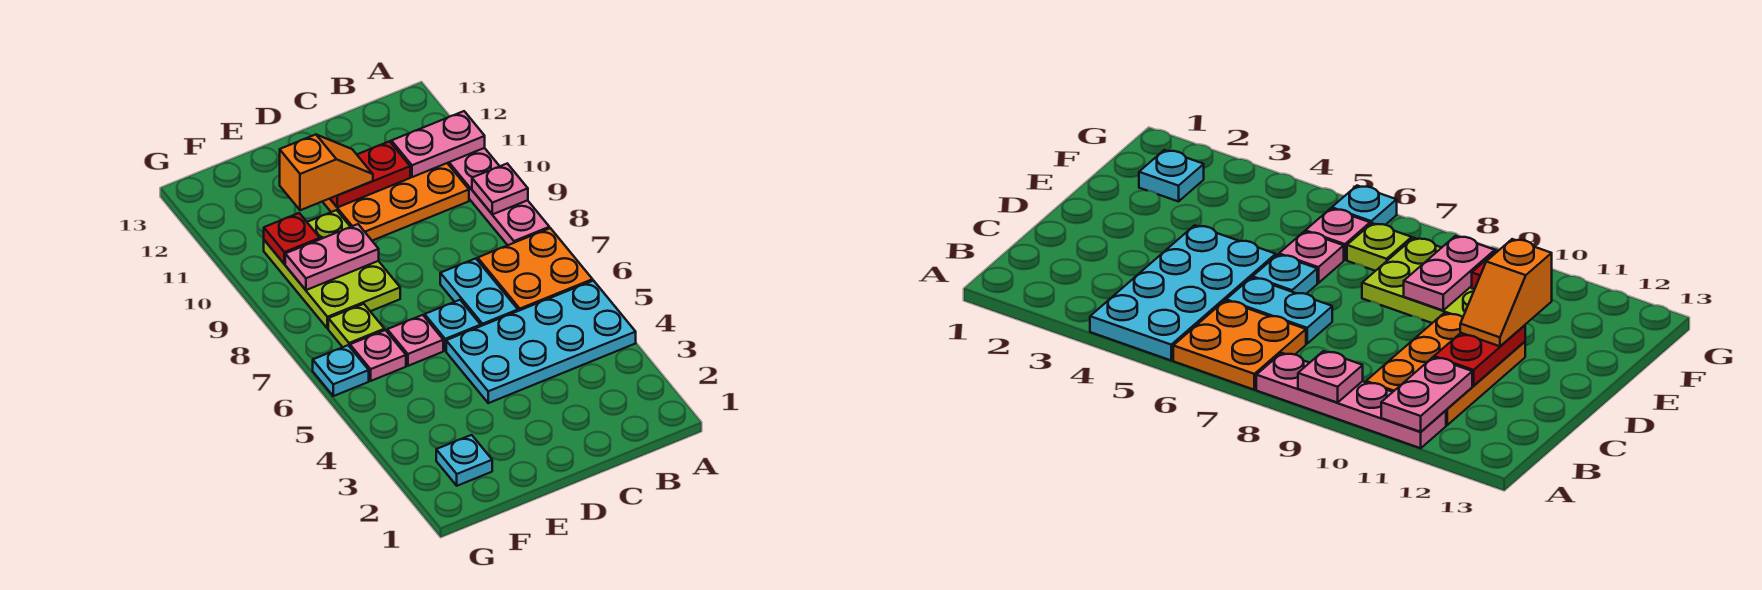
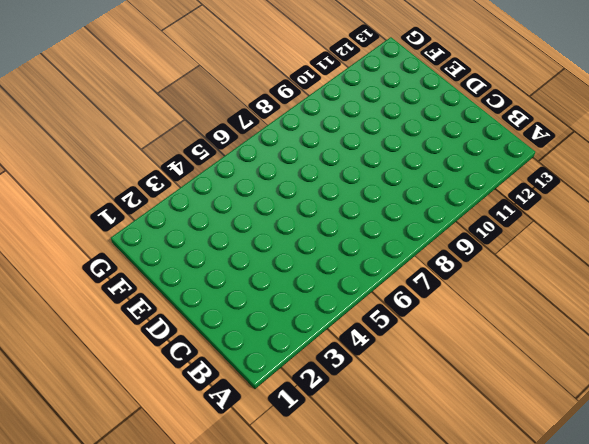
none -> cyan 2x4 plate [446,281,636,403]
none -> orange 2x2 plate [478,228,593,311]
none -> pink 1x4 plate [448,148,549,245]

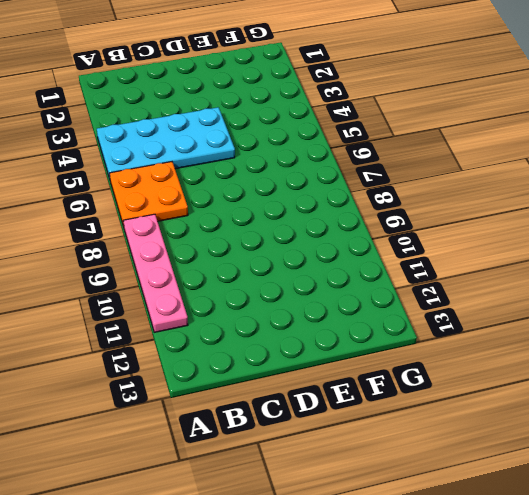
none -> orange 2x3 plate [323,163,469,241]
none -> cyan 1x2 plate [440,258,518,326]
none -> cyan 1x1 plate [425,300,481,351]

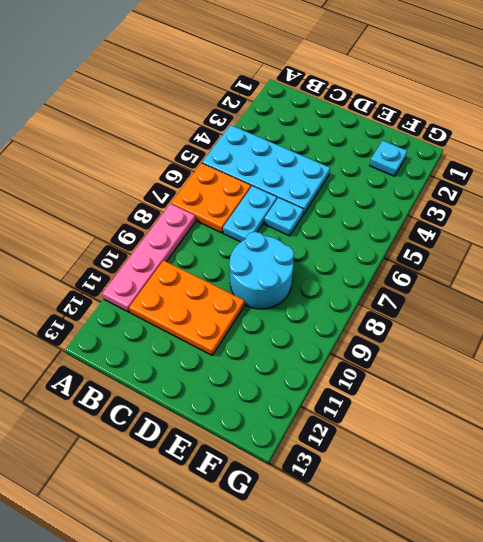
cyan 2x2 round brick [229,232,294,309] -> lime 2x3 plate [264,210,400,329]
none -> pink 1x1 plate [387,315,443,366]
none -> pink 1x1 plate [350,330,406,381]
none -> lime 1x1 plate [328,304,385,347]

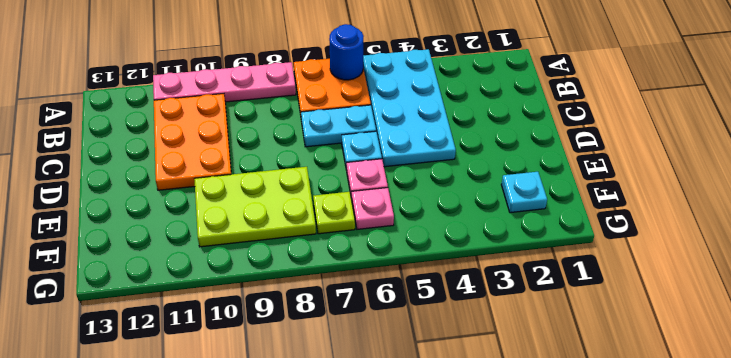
blue 1x1 round brick [329,24,363,80] -> none
none -> cyan 1x1 plate [313,345,369,396]
none -> pink 1x1 plate [472,164,528,214]
none -> pink 1x2 plate [391,111,485,177]

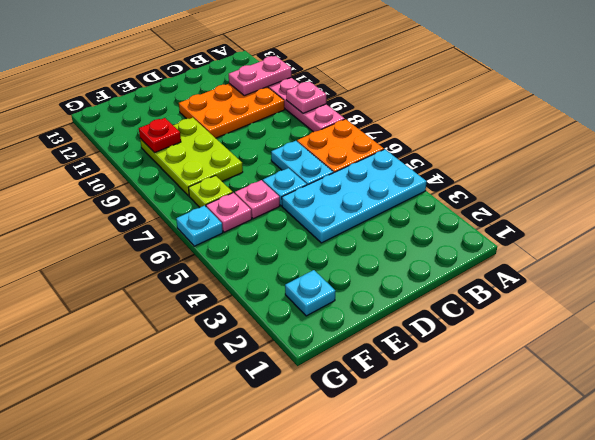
none -> red 1x2 plate [330,141,410,207]
none -> pink 1x2 plate [285,224,379,290]
none -> orange 1x2 slope [280,135,373,210]

